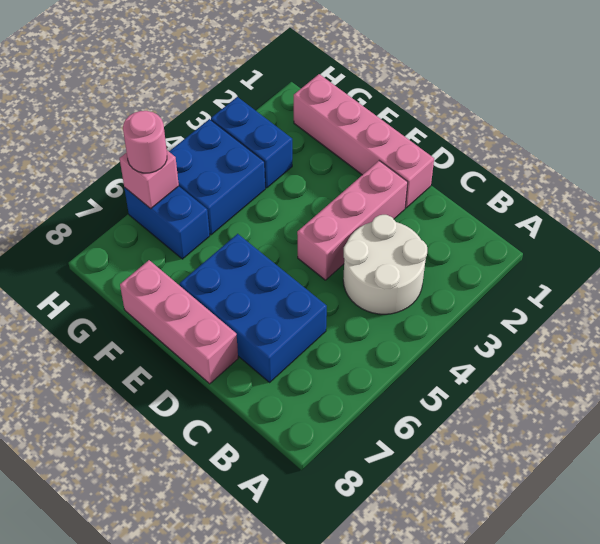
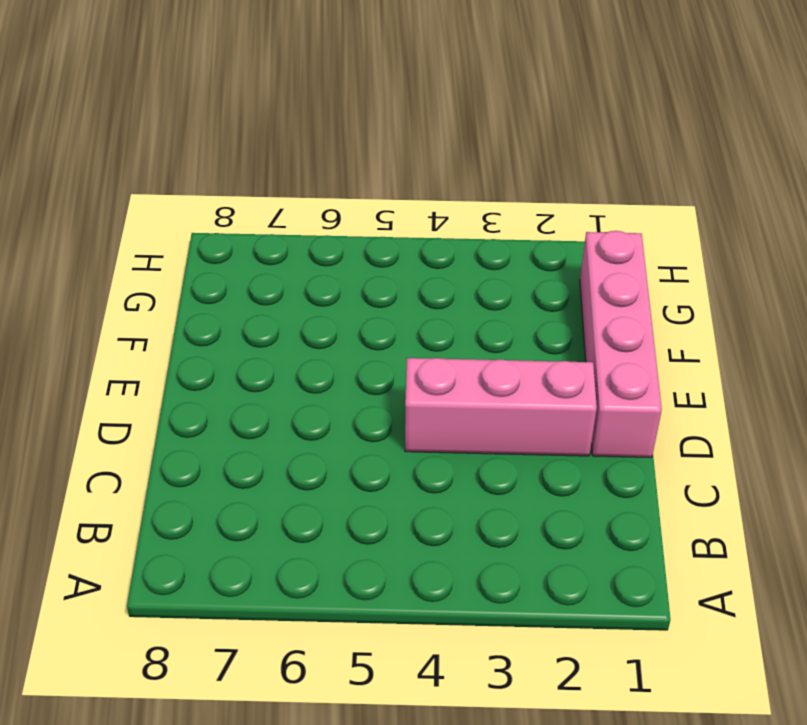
none -> white 2x2 round brick [343,215,427,314]
none -> blue 2x3 brick [180,234,327,382]

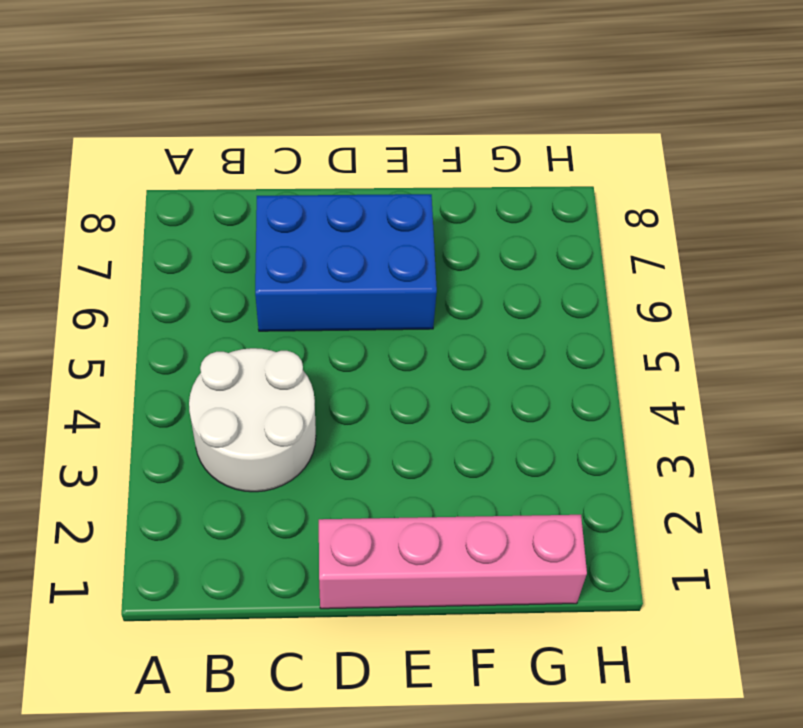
none -> pink 1x3 brick [297,161,408,280]
none -> pink 1x3 brick [120,260,238,384]

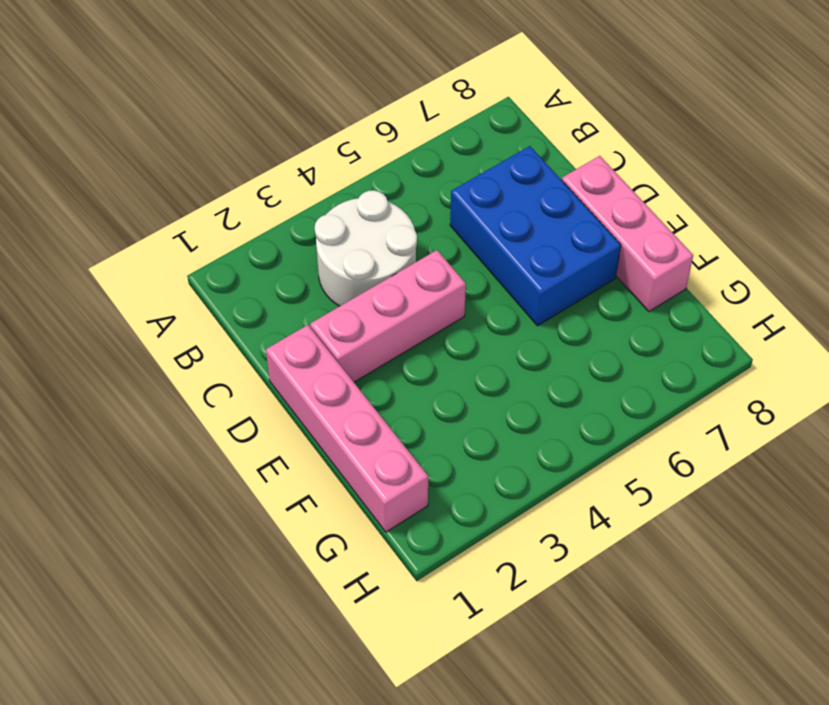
none -> blue 1x2 brick [211,97,292,188]
none -> blue 2x2 brick [169,119,265,235]

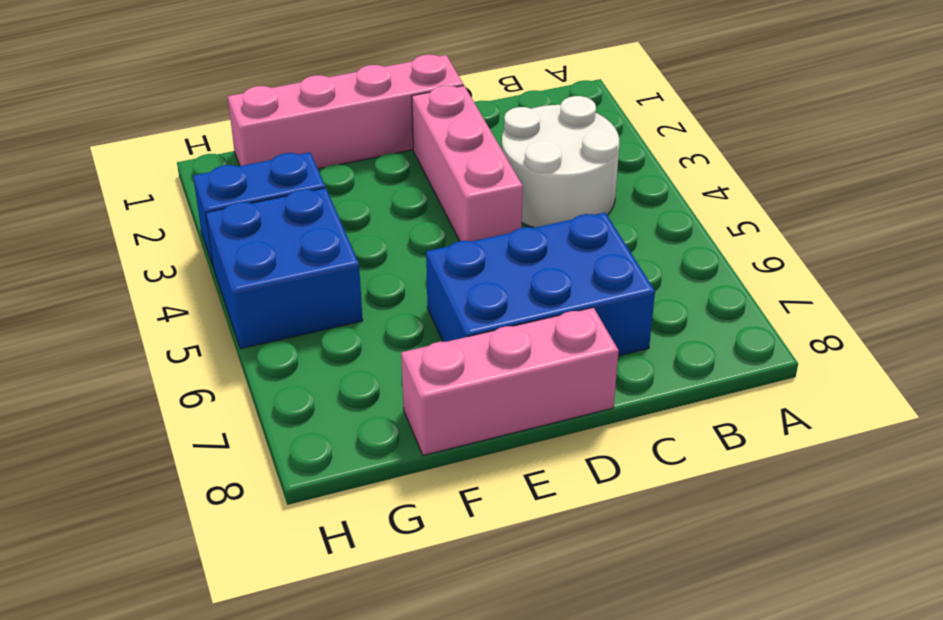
none -> blue 1x2 brick [124,186,210,259]
none -> pink 1x1 brick [120,151,179,209]

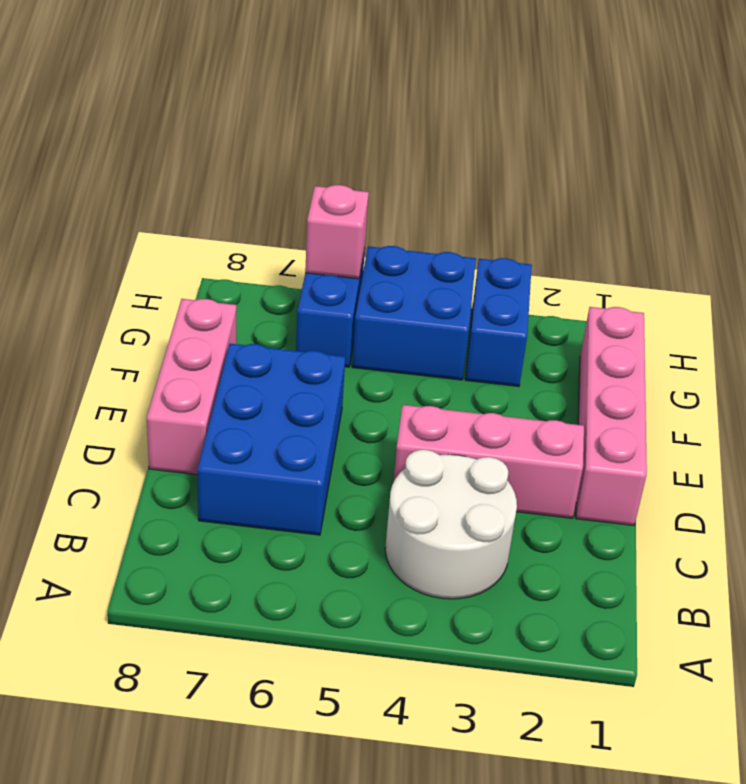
none -> pink 1x1 round brick [123,111,167,173]

